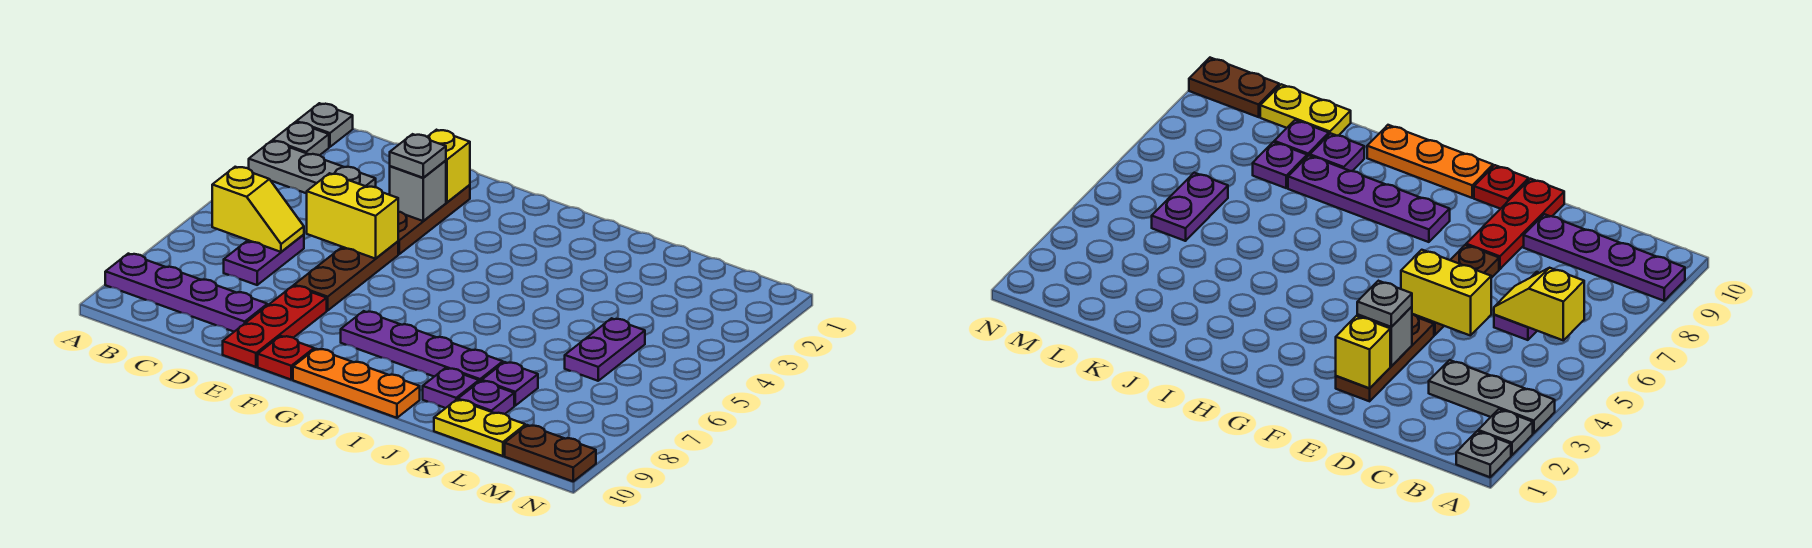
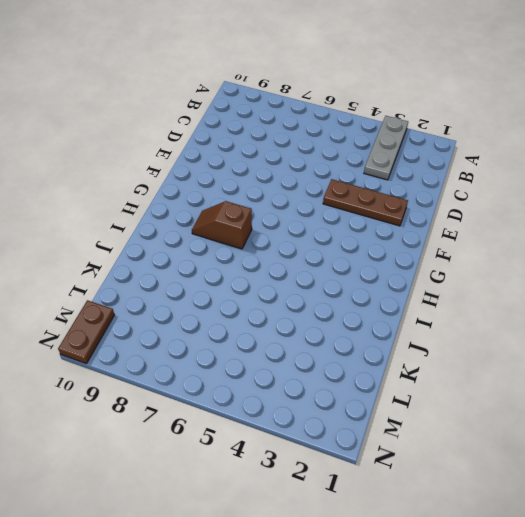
brown 1x2 slope [192,201,252,249] -> purple 1x4 plate [341,311,503,382]
none -> grey 1x1 plate [296,103,353,147]
none -> grey 1x1 plate [273,122,329,155]
none -> purple 1x4 plate [105,254,267,332]

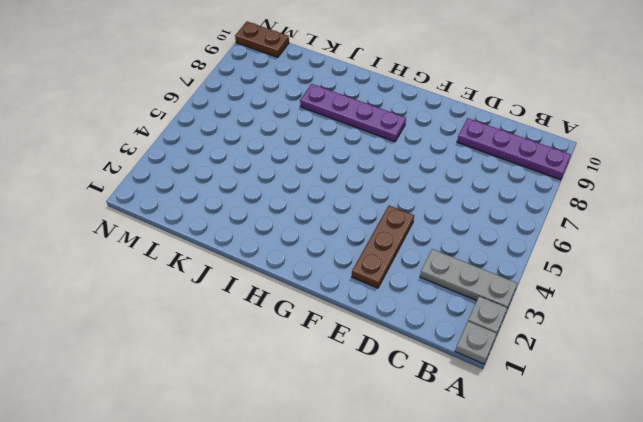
none -> purple 1x2 plate [224,235,304,285]
none -> brown 1x3 plate [294,241,398,311]
none -> red 1x3 plate [223,286,327,367]

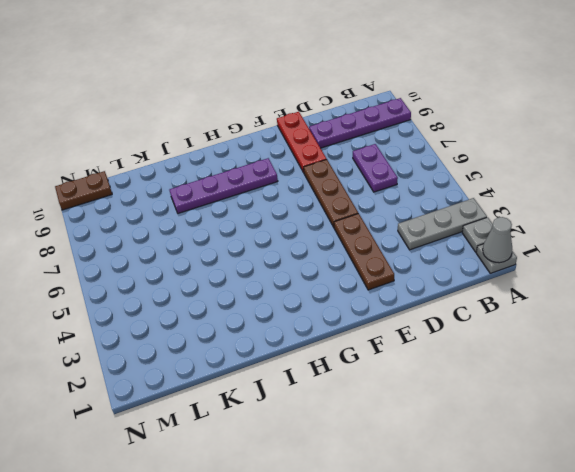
grey 1x1 cone [483,217,512,263] -> none
none -> red 1x1 plate [258,336,314,380]
none -> orange 1x3 plate [293,349,420,418]
none -> purple 1x1 plate [423,368,479,408]

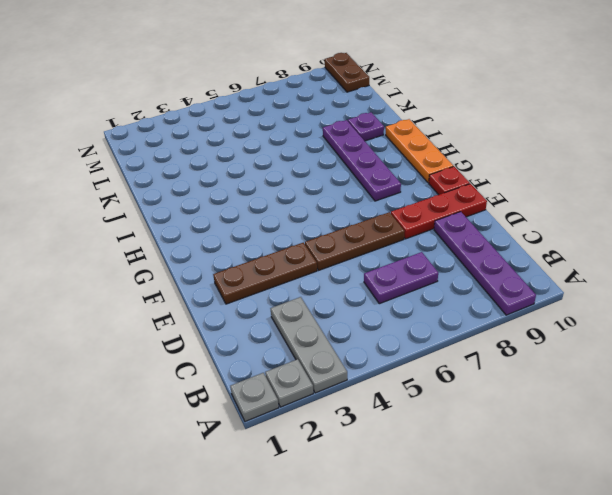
none -> purple 1x1 plate [482,362,538,406]
none -> purple 1x1 plate [458,381,514,414]
none -> yellow 1x2 plate [434,400,526,456]

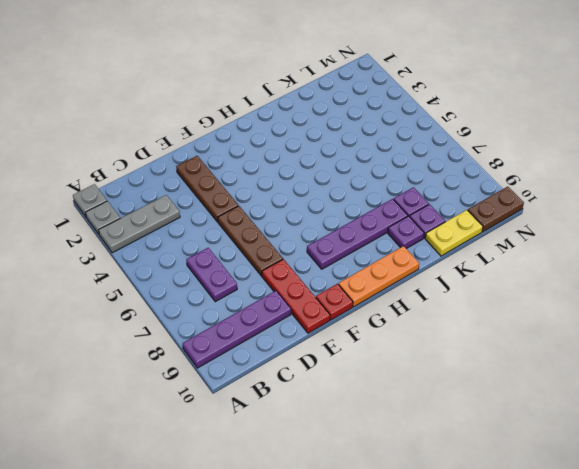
none -> purple 1x2 plate [565,318,645,381]
none -> yellow 1x2 slope [212,167,304,252]
none -> yellow 1x2 brick [307,173,398,259]

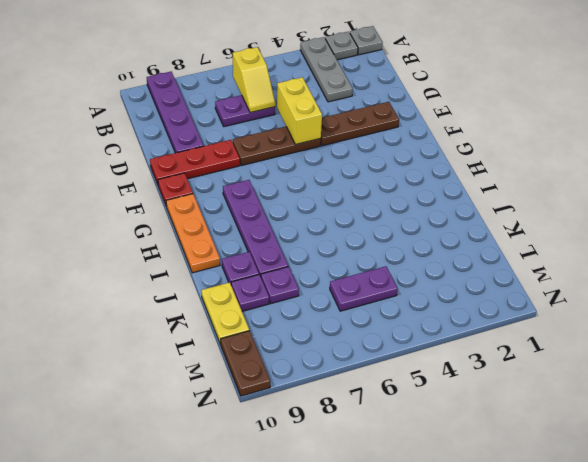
none -> yellow 1x1 brick [428,130,470,202]
none -> grey 1x1 brick [390,161,446,221]
none -> grey 1x1 plate [390,134,446,178]

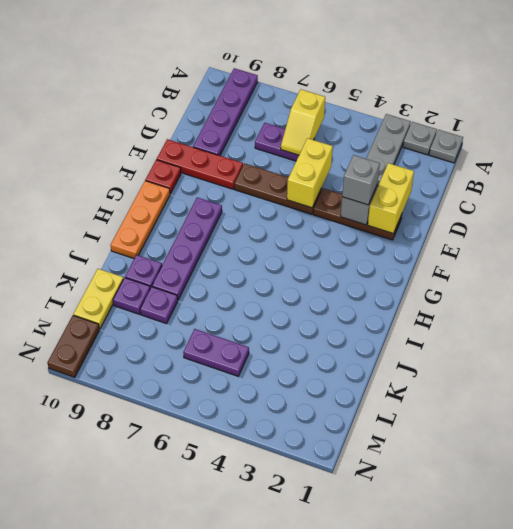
yellow 1x2 brick [368,163,414,234] -> yellow 1x1 brick [428,130,470,202]
grey 1x1 brick [342,155,380,205] -> grey 1x1 plate [390,134,446,178]

